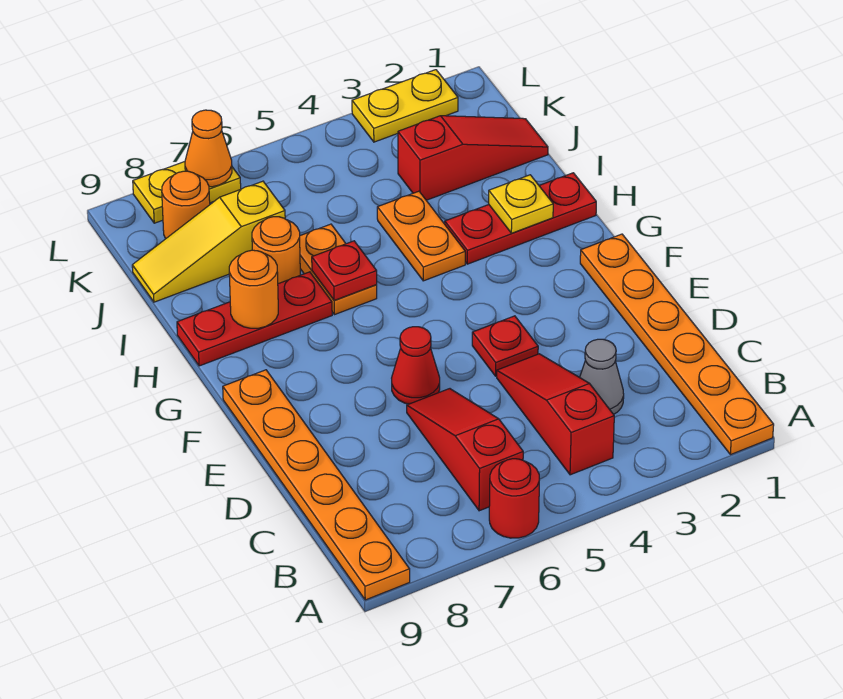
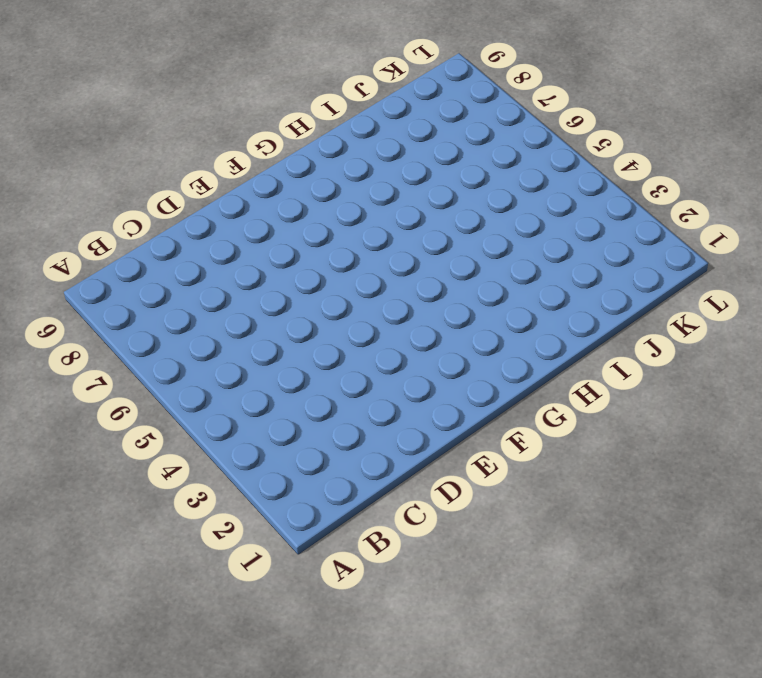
none -> orange 1x6 plate [580,234,774,455]
none -> red 1x1 round brick [489,459,539,538]
none -> orange 1x6 plate [223,370,410,600]

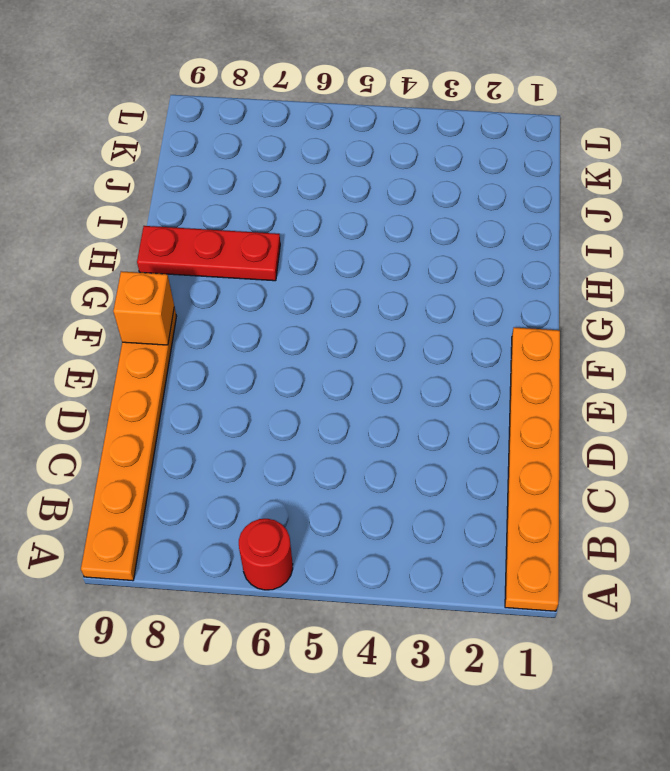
orange 1x1 brick [113,271,174,345] -> none
none -> red 1x3 slope [497,354,614,475]
none -> red 1x3 slope [407,389,523,511]
none -> grey 1x1 cone [580,339,624,414]

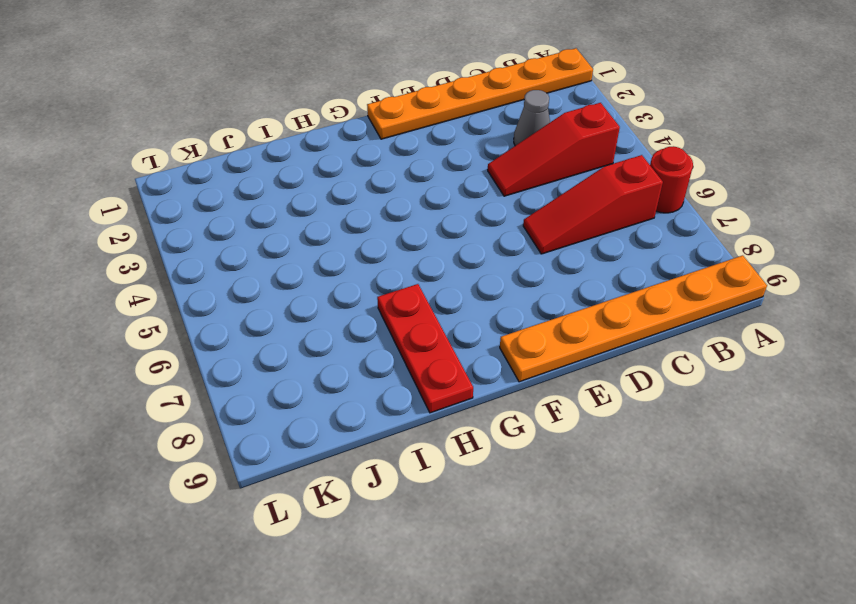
none -> red 1x1 plate [472,316,538,376]
none -> red 1x1 cone [392,327,440,404]
none -> red 1x3 plate [445,173,596,264]

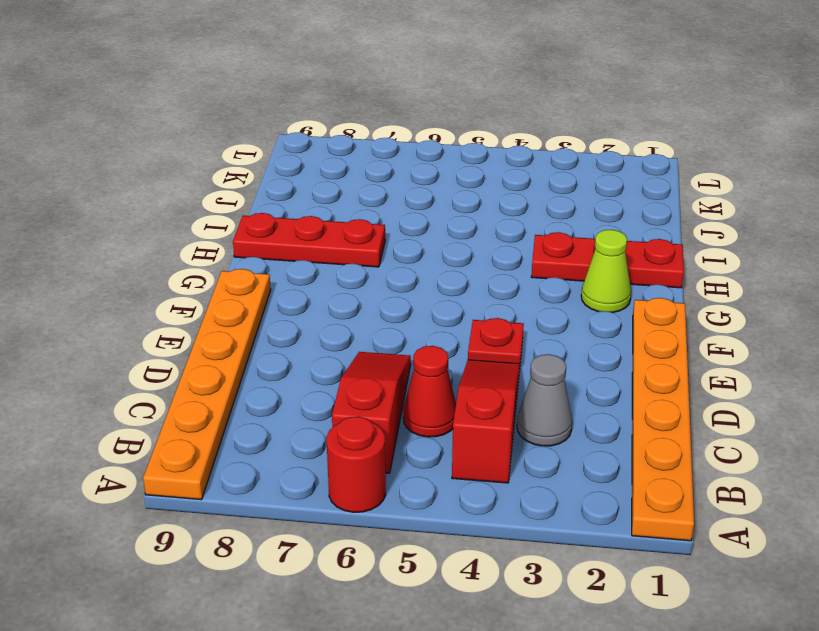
red 1x1 cone [403,346,456,437] -> red 1x1 cone moved to [392,327,440,404]
lime 1x1 cone [581,230,631,312] -> none
none -> orange 1x2 plate [377,191,465,281]
none -> orange 1x2 plate [300,224,377,315]
none -> orange 1x1 round brick [252,217,300,284]

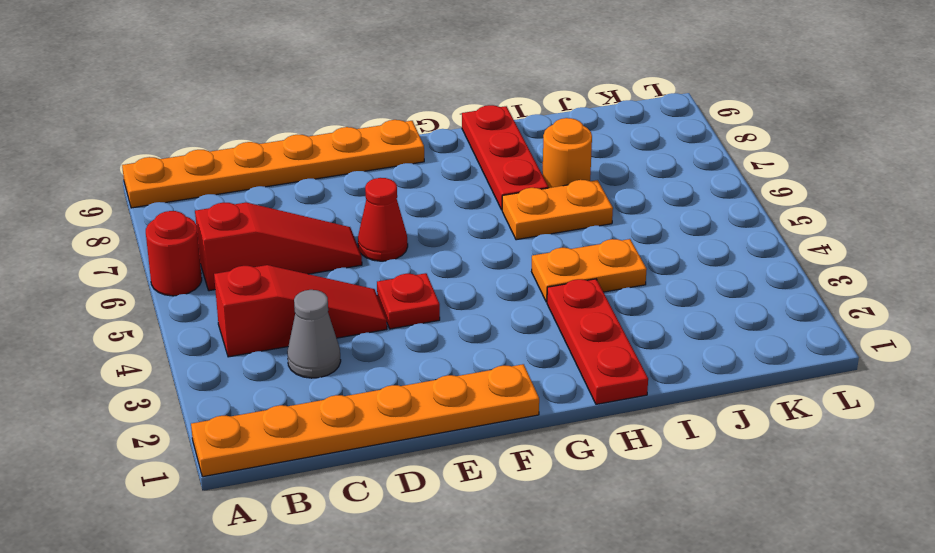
none -> red 1x3 slope [398,116,548,200]
none -> yellow 1x3 slope [132,181,285,302]
none -> orange 1x1 round brick [162,171,210,239]

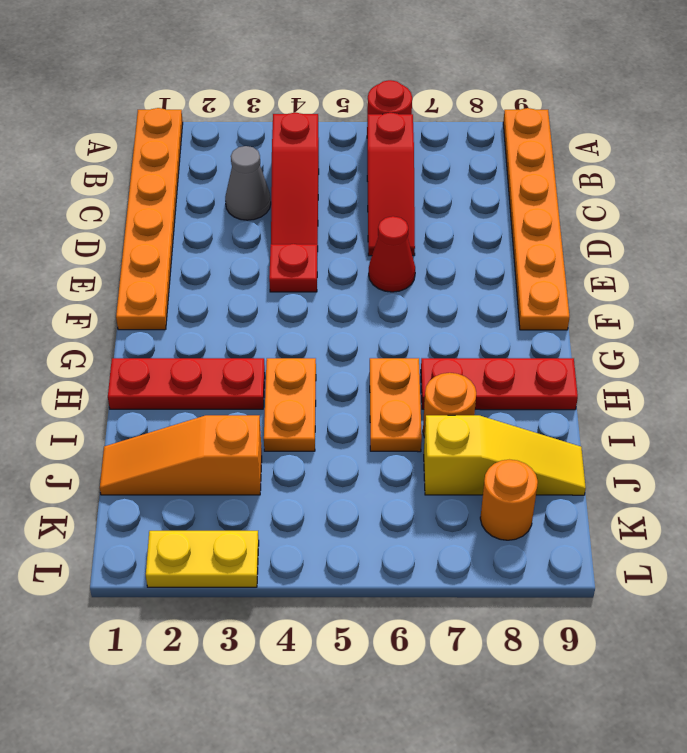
orange 1x3 slope [100,415,262,495] -> red 1x3 slope [398,116,548,200]
none -> yellow 1x2 plate [133,162,241,223]
none -> yellow 1x1 plate [489,175,553,233]
none -> red 1x1 plate [312,241,377,300]

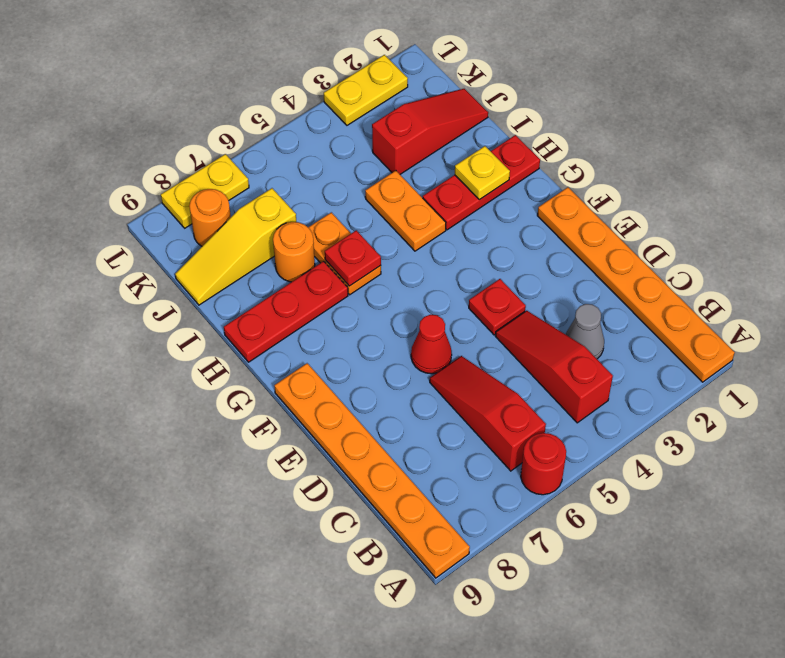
none -> orange 1x1 round brick [229,250,278,328]
none -> orange 1x1 cone [185,110,232,187]

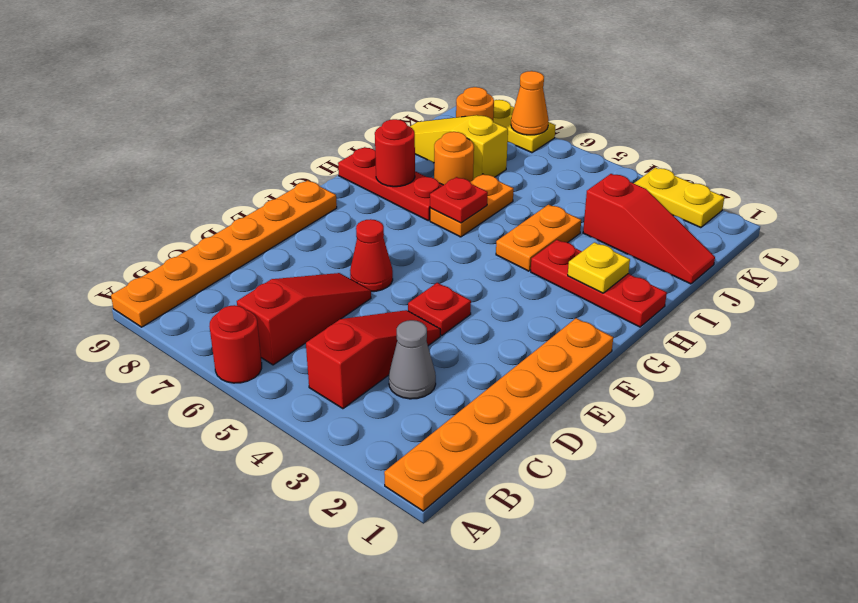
red 1x1 round brick [375,119,415,187] -> orange 1x1 round brick [229,250,278,328]

